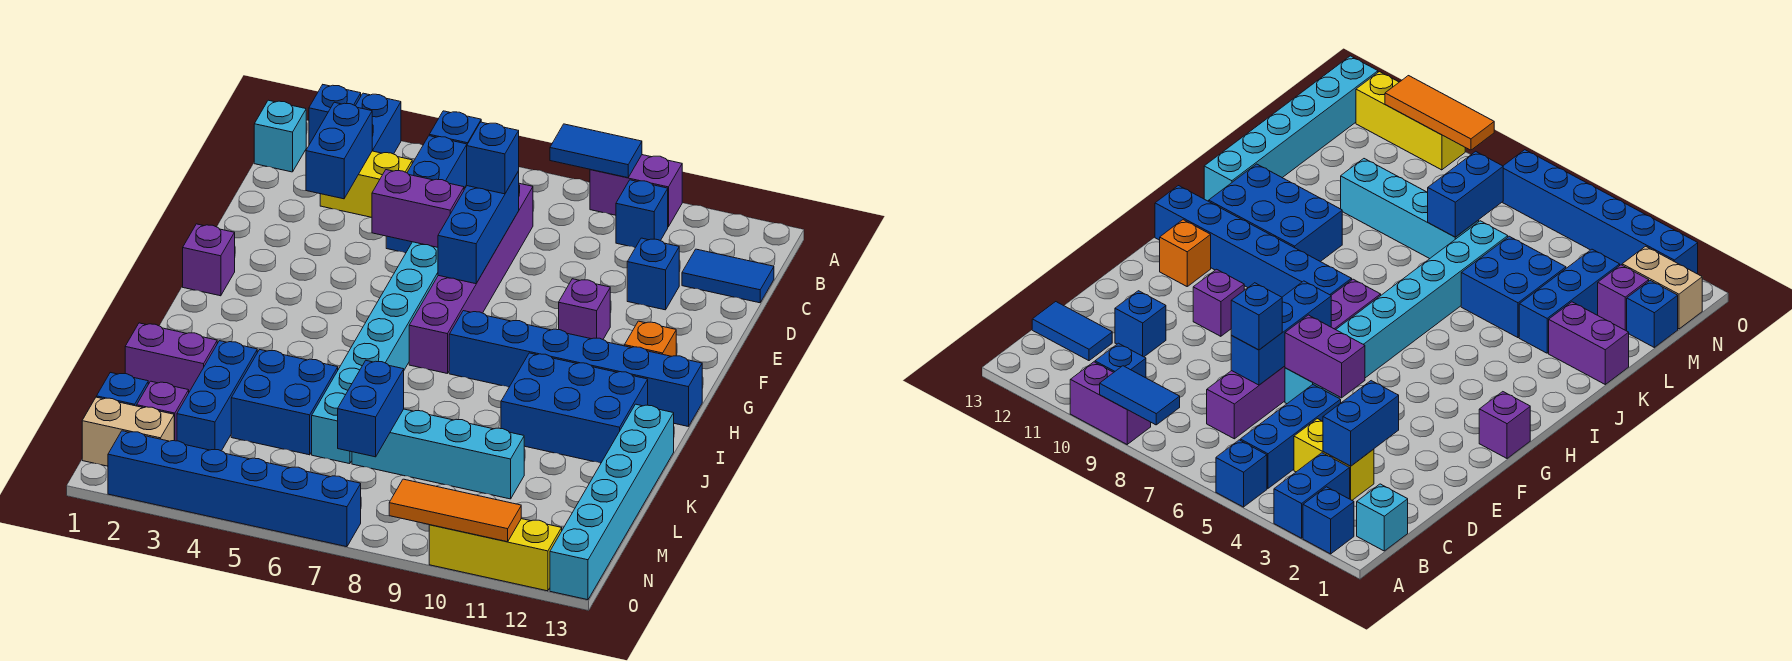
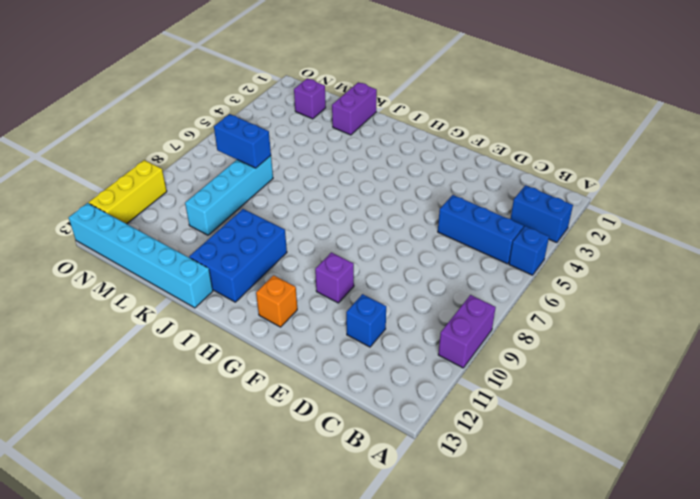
none -> blue 1x1 brick [309,85,361,145]
none -> cyan 1x1 brick [254,100,306,172]
none -> blue 1x1 brick [616,180,668,248]
none -> yellow 1x2 brick [320,151,412,217]

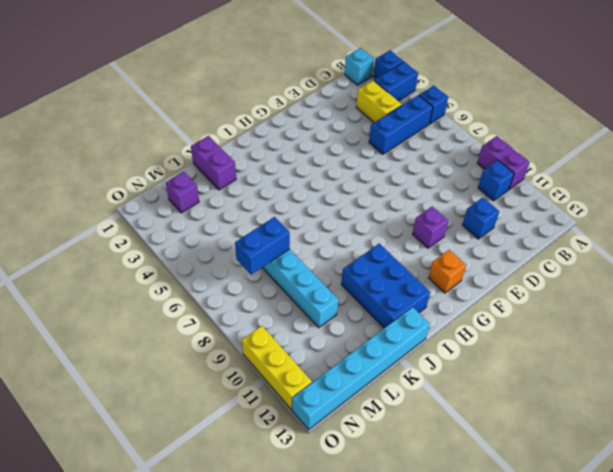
none -> purple 1x6 brick [409,183,533,373]
none -> blue 1x2 tile [682,249,774,303]
none -> cyan 1x8 brick [312,242,438,464]
none -> purple 1x1 brick [183,224,235,296]

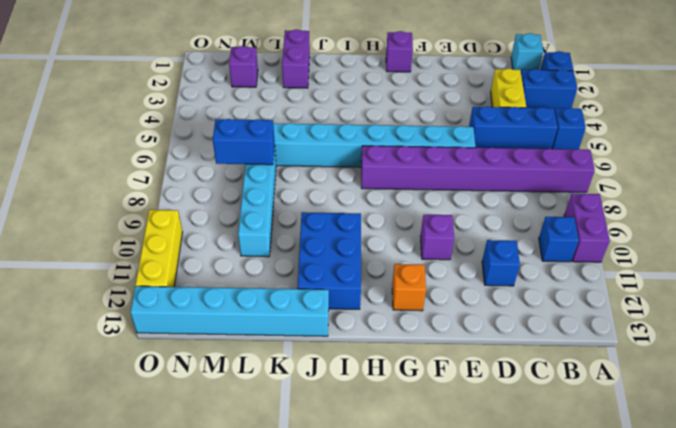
purple 1x8 brick [361,146,595,192] -> purple 1x6 brick [409,183,533,373]
none -> blue 1x2 tile [682,249,774,303]
none -> blue 1x6 brick [449,311,702,427]
none -> blue 1x3 brick [177,341,257,451]
none -> blue 2x2 brick [231,350,338,455]

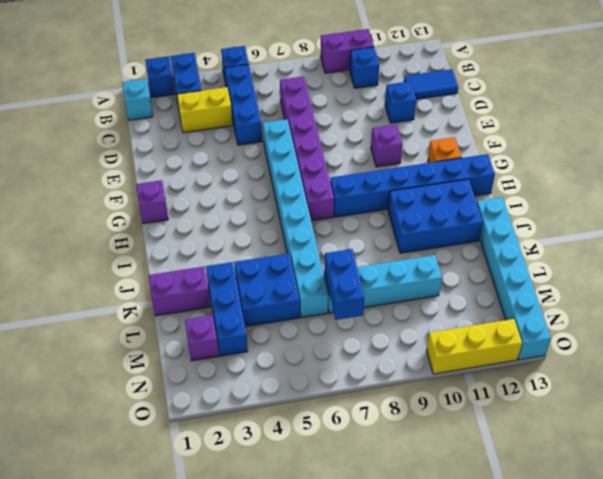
none -> blue 1x1 brick [97,372,148,406]
none -> tan 1x2 brick [82,397,174,466]
none -> blue 1x6 brick [108,431,361,547]
none -> blue 1x2 tile [550,124,642,178]

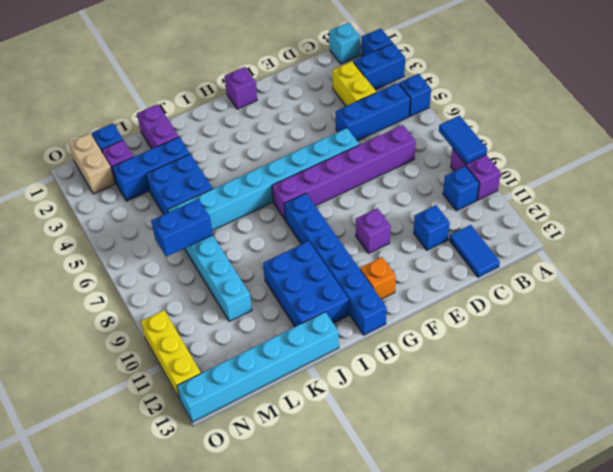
none -> blue 1x6 brick [108,431,361,547]
none -> blue 1x2 brick [306,102,372,199]
none -> blue 1x3 brick [438,171,519,284]
none -> purple 1x2 brick [372,170,464,247]

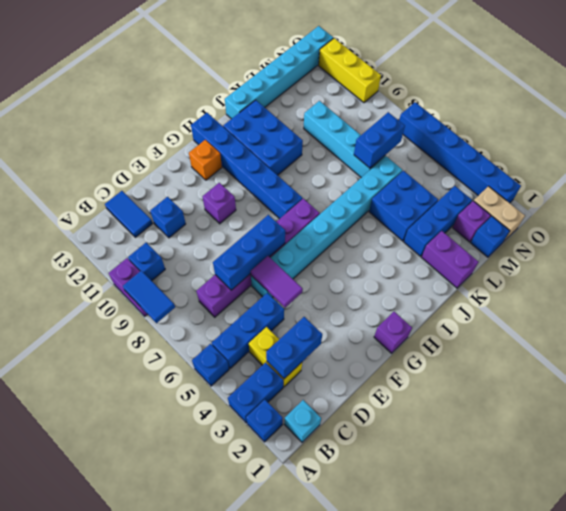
purple 1x2 tile [250,256,303,308] -> purple 1x2 brick [372,170,464,247]
none -> orange 1x3 tile [389,479,521,542]
none -> blue 1x1 brick [467,122,519,194]

